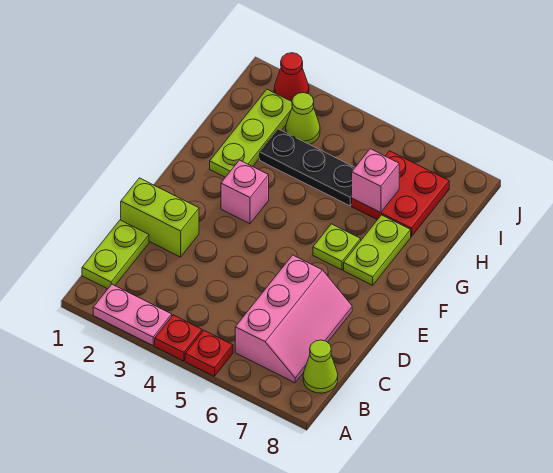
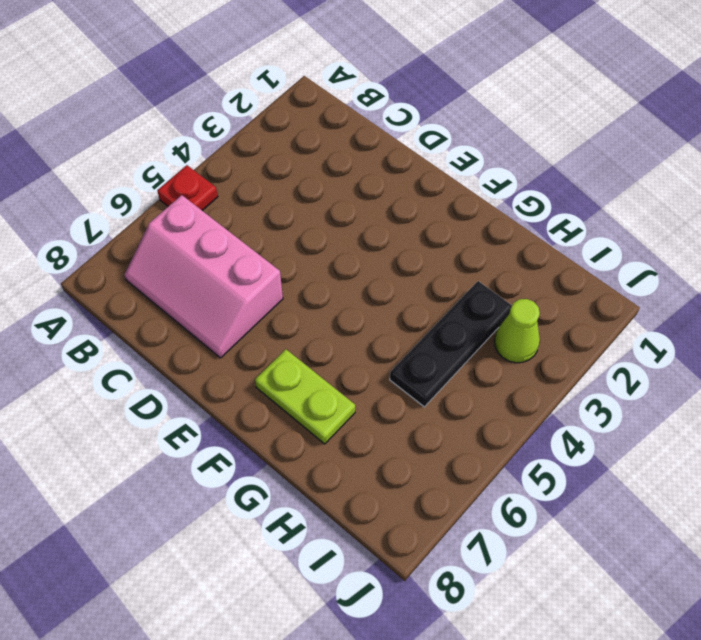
none -> pink 1x2 plate [93,284,172,345]
none -> red 1x1 plate [155,315,202,361]
none -> lime 1x2 plate [82,220,149,289]

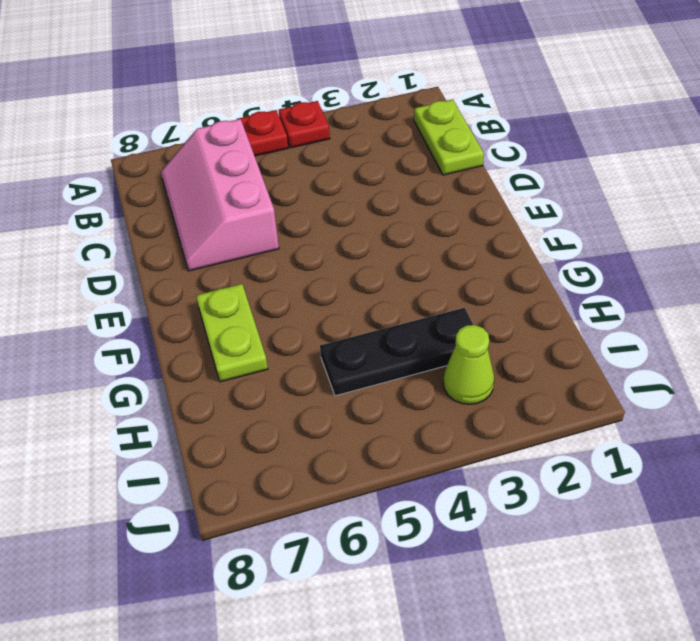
none -> pink 1x2 plate [93,284,172,345]
none -> lime 1x1 cone [303,340,338,393]
none -> lime 1x2 brick [121,178,199,257]

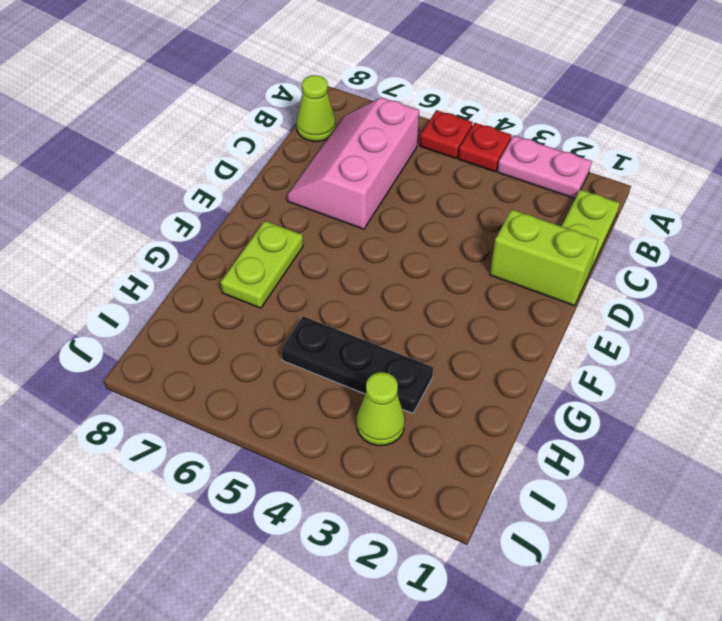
none -> pink 1x1 brick [221,160,269,224]
none -> lime 1x1 plate [313,224,361,270]
none -> lime 1x3 plate [210,89,292,177]

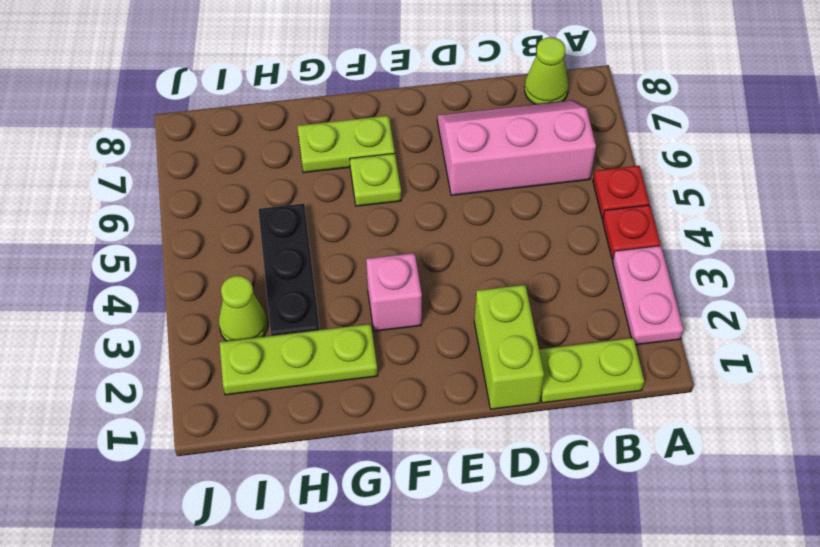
none -> red 2x2 plate [352,151,449,237]
none -> red 1x1 cone [274,53,309,101]
none -> pink 1x1 brick [352,149,399,213]

